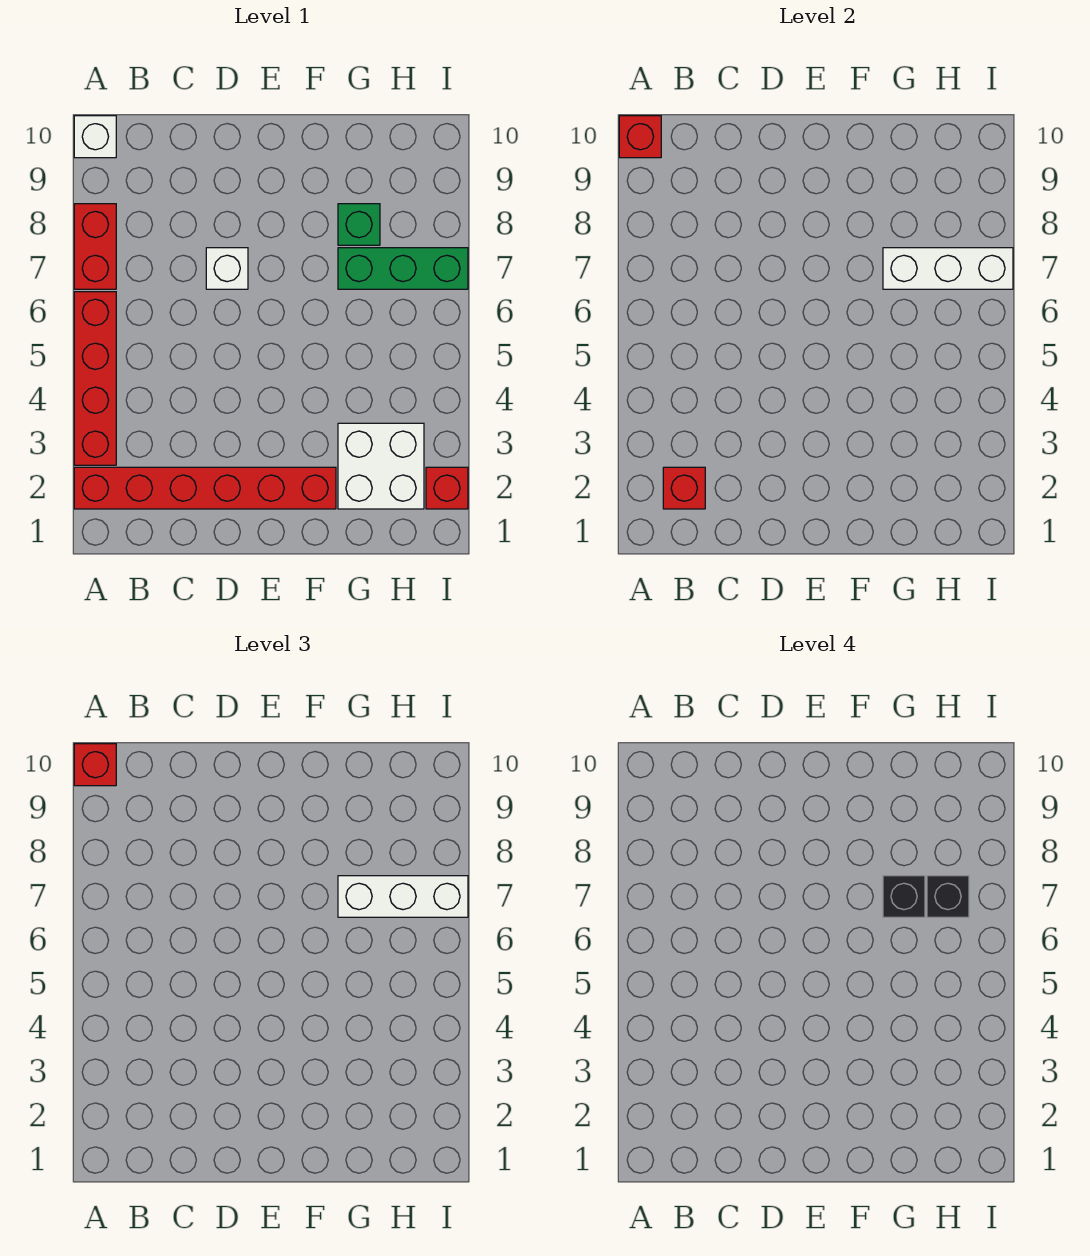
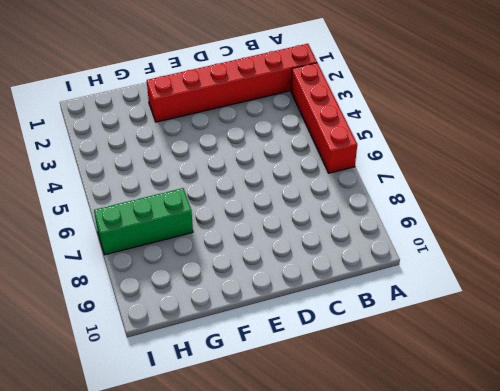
none -> red 1x2 brick [74,204,116,289]
none -> white 1x1 brick [74,116,116,158]
none -> white 1x1 brick [206,248,248,289]

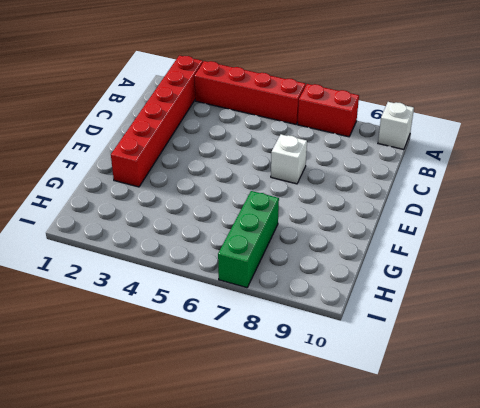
none -> white 2x2 brick [338,423,424,509]
none -> green 1x1 brick [338,204,380,245]
none -> red 1x1 brick [426,467,468,509]

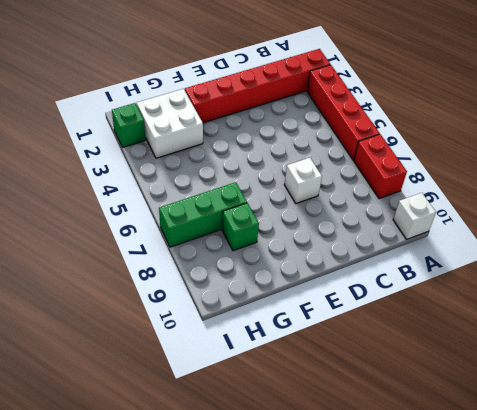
green 1x1 brick [112,103,146,147] -> red 1x1 brick [426,467,468,509]
none -> red 1x1 brick [619,116,661,158]
none -> red 1x1 brick [663,467,705,509]
none -> white 1x3 brick [883,248,1013,289]

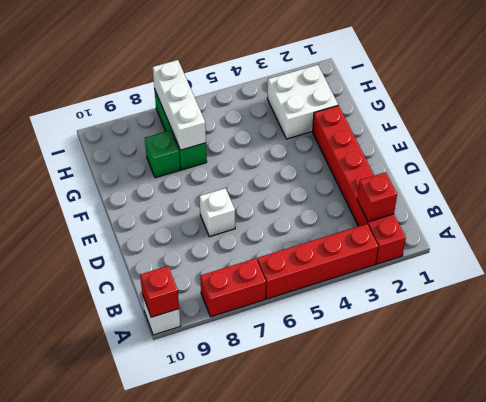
none -> red 1x1 brick [426,467,468,509]
none -> red 1x1 brick [74,744,116,786]
none -> white 1x3 brick [338,876,468,917]

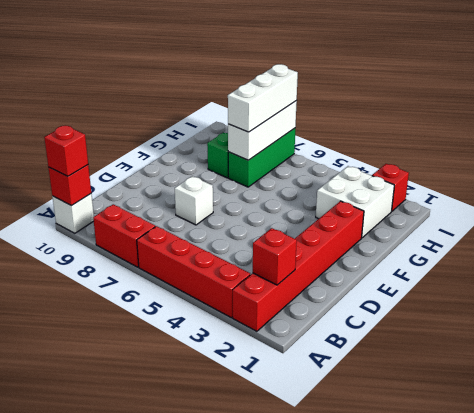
none -> black 1x1 brick [883,876,925,917]
none -> black 1x1 brick [927,876,969,917]

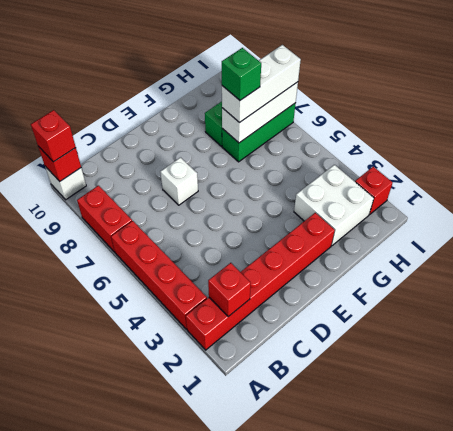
green 1x1 brick [222,48,261,100] -> black 1x1 brick [883,876,925,917]
none -> black 1x1 brick [927,876,969,917]

